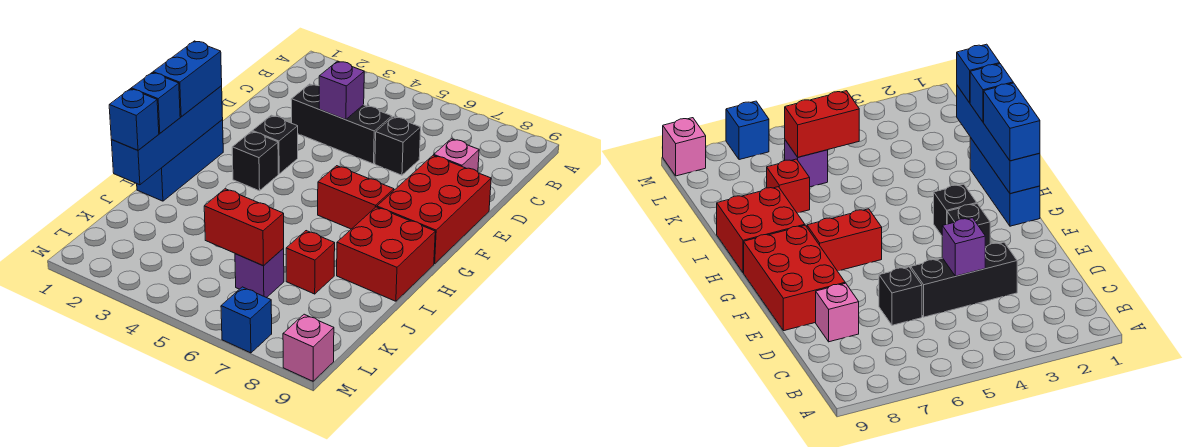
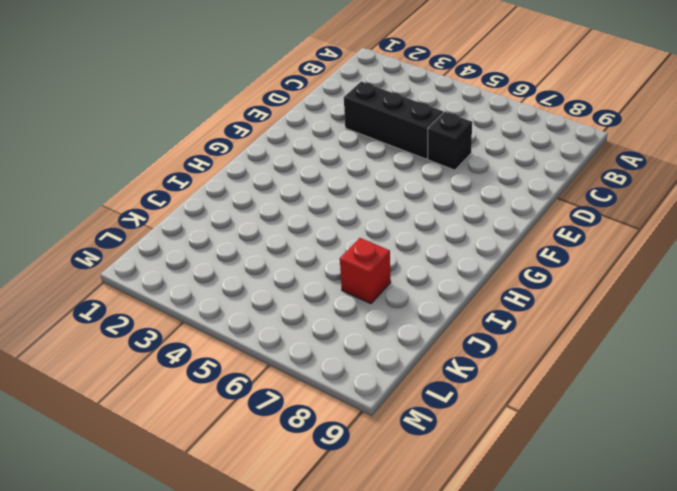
none -> pink 1x1 brick [434,139,479,172]
none -> red 2x3 brick [377,155,491,264]
none -> black 1x1 brick [252,115,298,174]

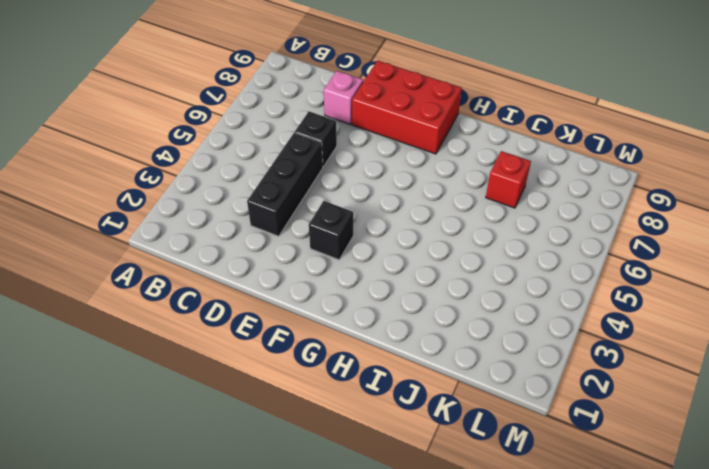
none -> blue 1x3 brick [137,120,223,201]
none -> black 1x1 brick [232,131,278,191]
none -> red 1x2 brick [318,166,394,229]

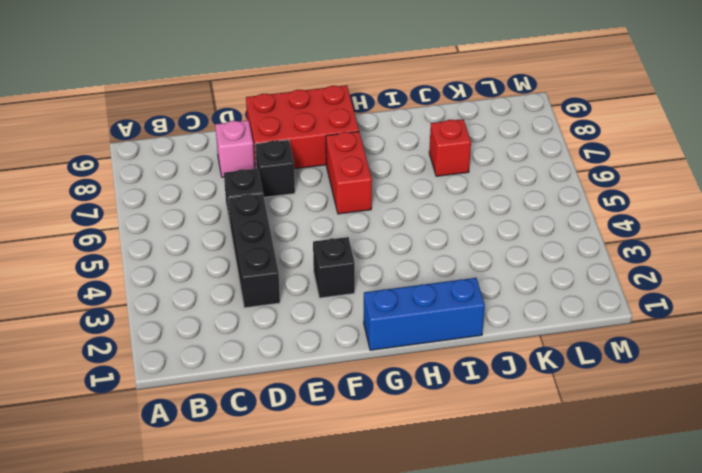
black 1x1 brick [255,140,295,197] -> black 1x1 brick moved to [232,131,278,191]
none -> red 2x2 brick [337,207,435,301]
none -> purple 1x1 brick [235,248,284,298]
none -> blue 1x1 brick [221,287,272,353]

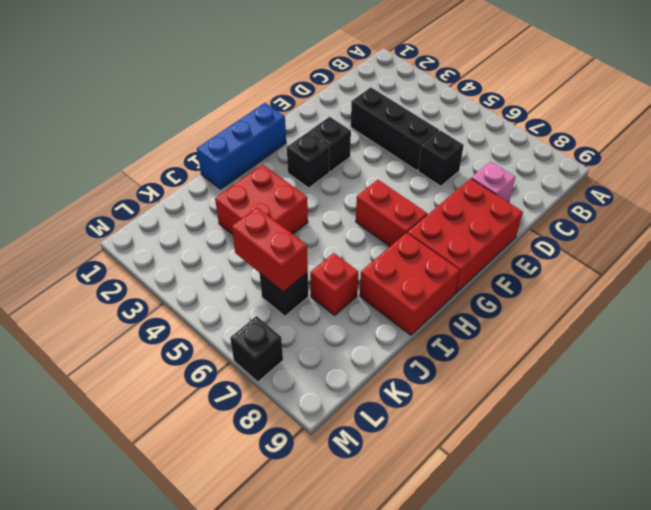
red 2x2 brick [215,165,308,235] -> none
black 1x1 brick [260,272,308,316] -> purple 1x1 brick [235,248,284,298]
black 1x1 brick [230,316,283,382] -> blue 1x1 brick [221,287,272,353]
none -> pink 1x1 brick [283,314,334,381]
none -> purple 1x1 brick [319,61,364,120]
none -> blue 1x4 brick [111,86,223,185]

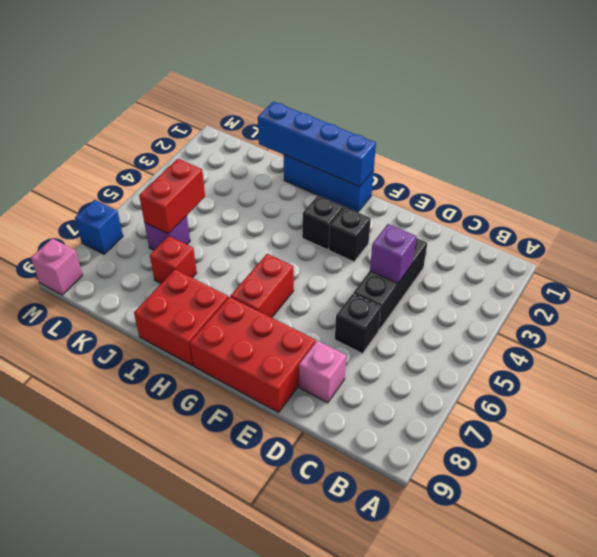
none -> blue 1x2 brick [153,41,222,117]
none -> blue 1x1 brick [131,73,180,133]
none -> blue 1x1 brick [109,89,159,150]

